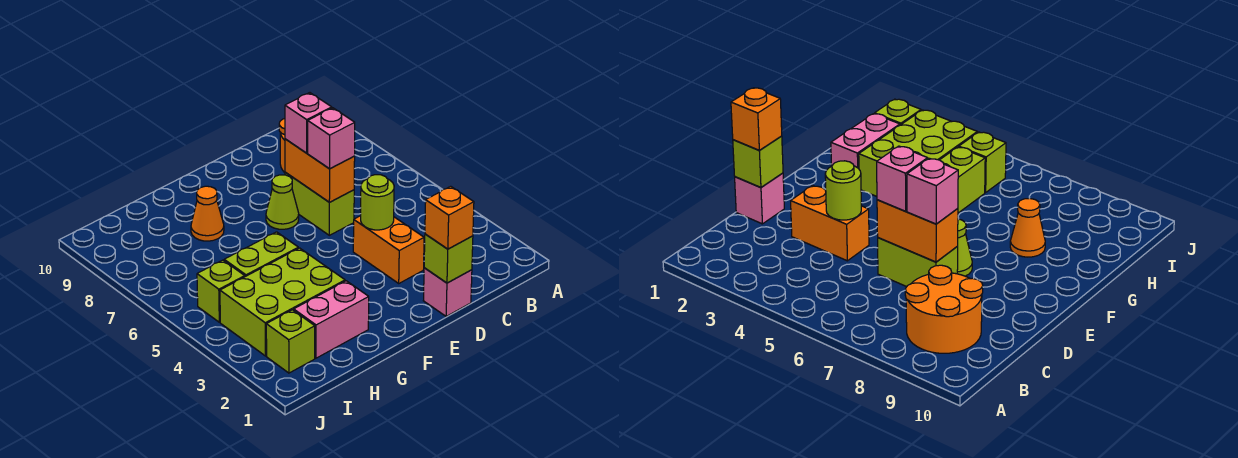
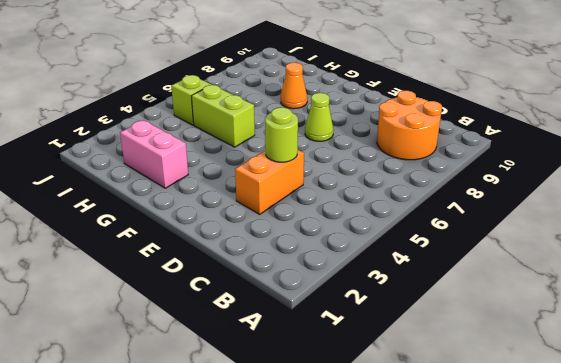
none -> pink 1x1 brick [423,268,472,316]
none -> lime 1x2 brick [285,172,354,235]
none -> lime 2x3 brick [220,248,345,356]

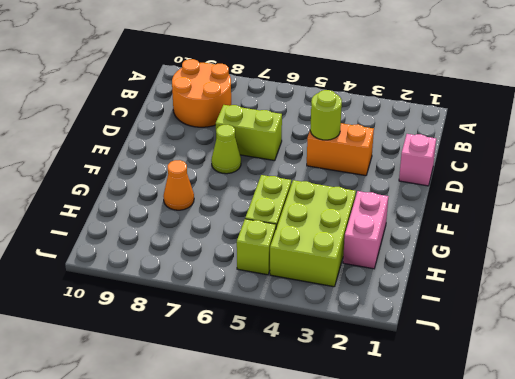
none -> lime 1x1 brick [266,310,315,373]
none -> lime 1x1 brick [424,234,473,283]
none -> orange 1x2 brick [285,139,355,202]

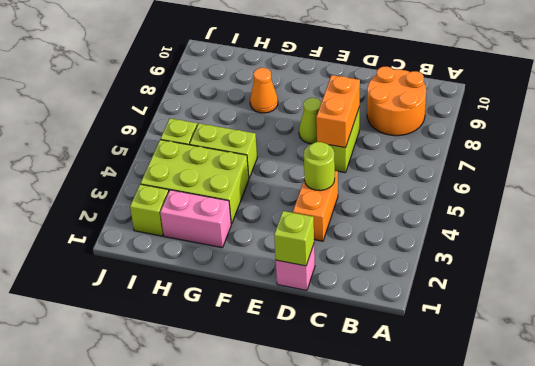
none -> orange 1x1 brick [425,186,474,249]
none -> pink 1x1 brick [308,108,355,169]
none -> pink 1x1 brick [285,93,332,153]

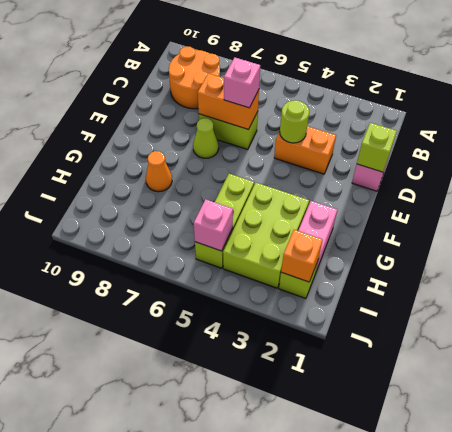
orange 1x1 brick [281,230,323,282] -> orange 1x1 brick moved to [425,186,474,249]
pink 1x1 brick [194,199,233,251] -> pink 1x1 brick moved to [285,93,332,153]

